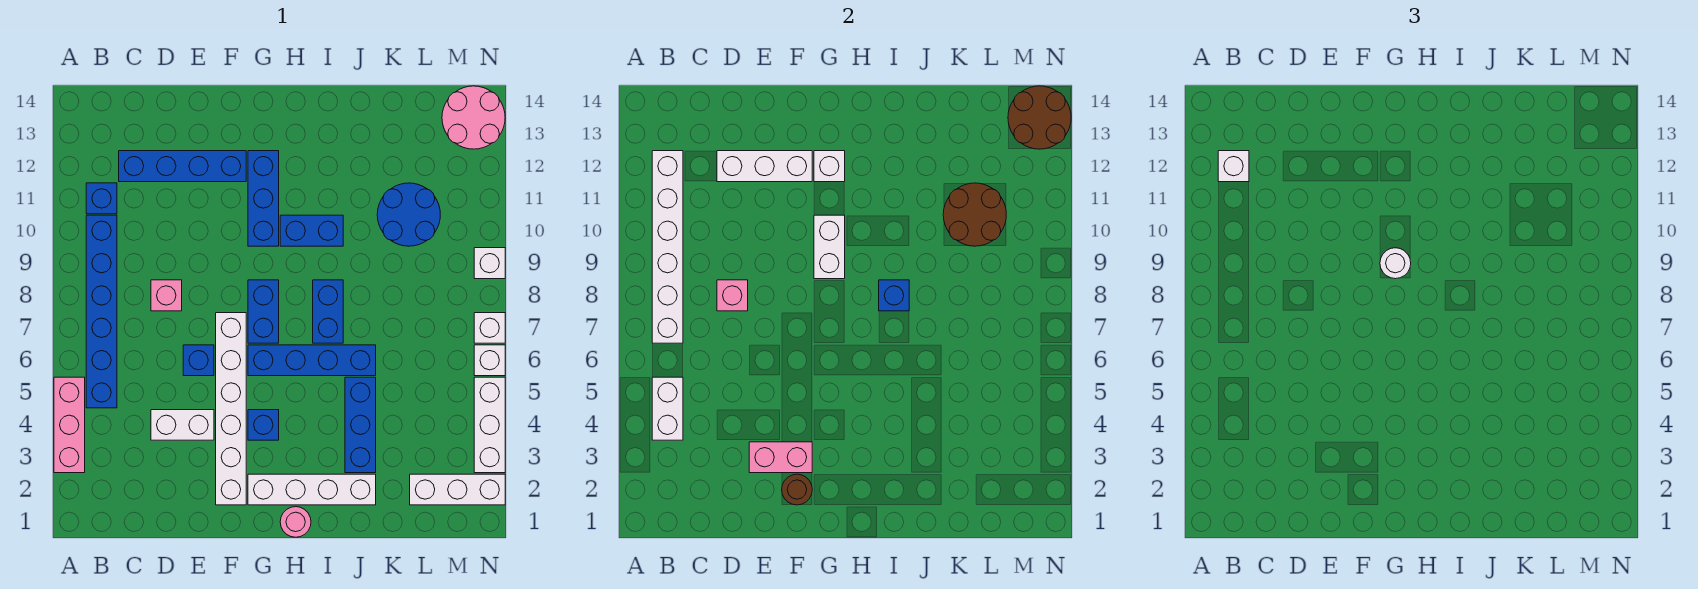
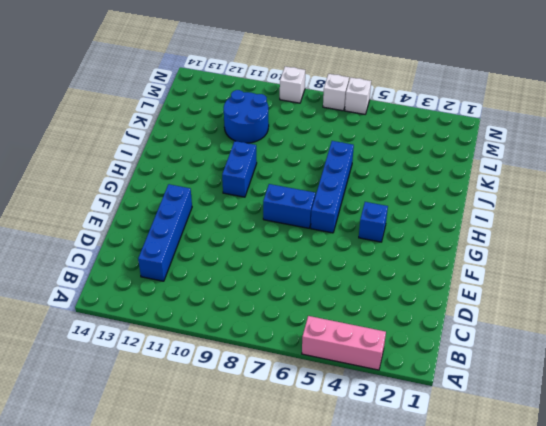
none -> blue 1x6 brick [86,215,117,408]
none -> blue 1x1 brick [86,183,117,214]
none -> white 1x2 brick [151,410,214,440]
none -> pink 1x1 brick [151,280,182,311]

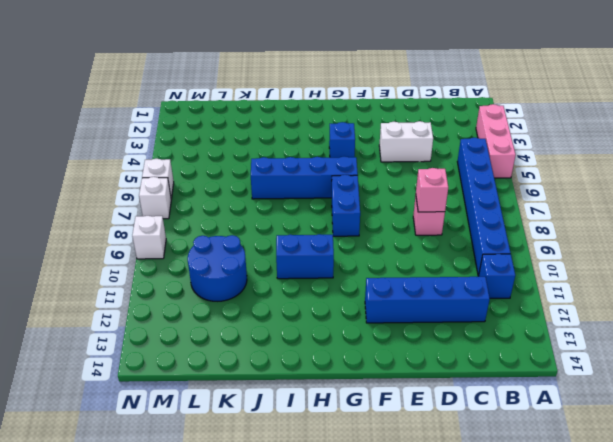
none -> blue 1x1 brick [183,345,214,376]
none -> white 1x6 brick [216,313,246,505]
none -> white 1x4 brick [248,474,376,505]
none -> blue 1x3 brick [248,151,279,246]

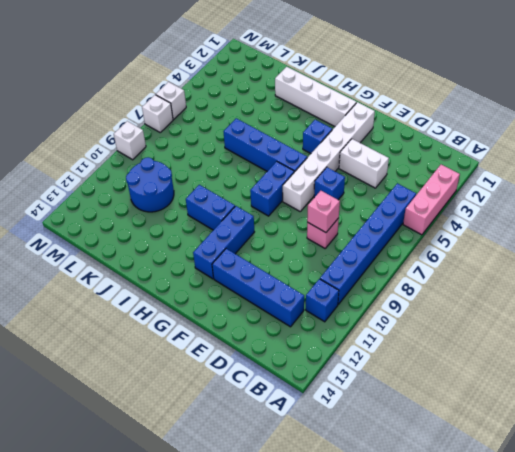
none -> pink 1x1 round brick [280,507,311,537]
none -> blue 1x2 brick [313,280,343,343]
none -> blue 1x3 brick [345,377,376,473]
none -> white 1x3 brick [410,474,505,505]

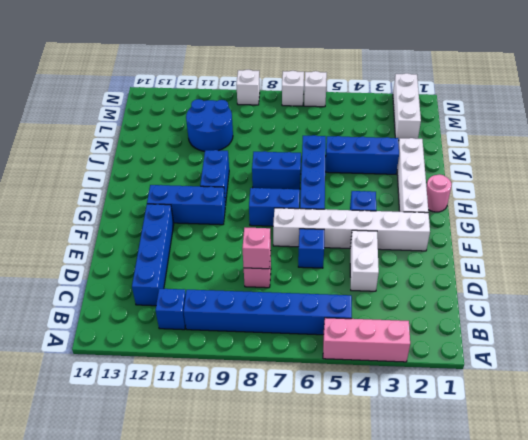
none -> pink 2x2 round brick [442,86,505,149]
none -> white 1x3 brick [474,377,505,473]
none -> white 1x2 brick [652,377,683,440]
none -> white 1x6 brick [652,151,683,343]

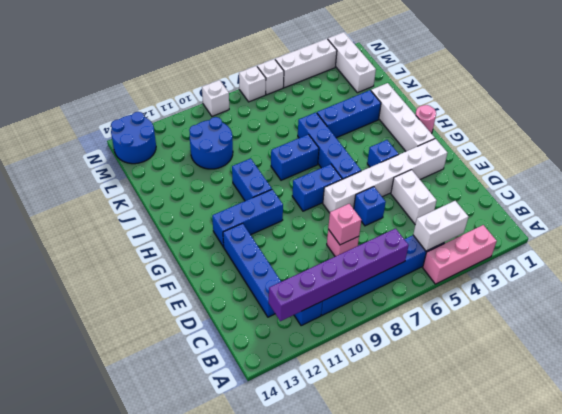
purple 1x6 brick [269,228,409,321] -> white 1x6 brick [652,151,683,343]
blue 2x2 round brick [111,112,156,164] -> pink 2x2 round brick [442,86,505,149]
none -> white 1x3 brick [717,151,812,182]
none -> pink 1x2 brick [749,442,812,473]
none -> brown 1x1 round brick [782,474,812,505]
none -> white 1x2 brick [814,215,845,279]

